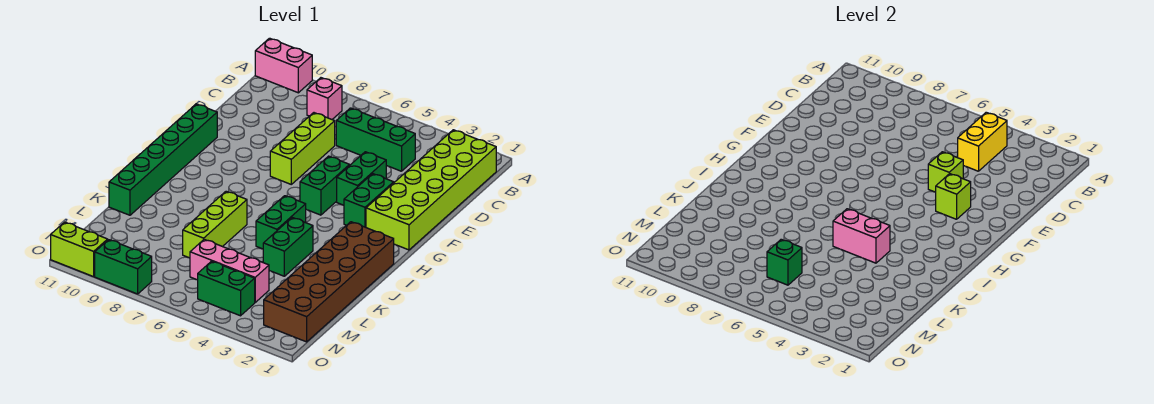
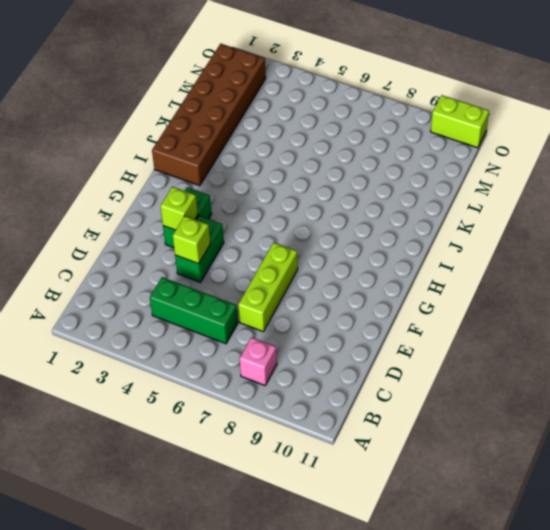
none -> pink 1x2 brick [255,38,312,93]
none -> lime 2x6 brick [366,130,496,250]
none -> green 1x2 brick [300,156,350,215]

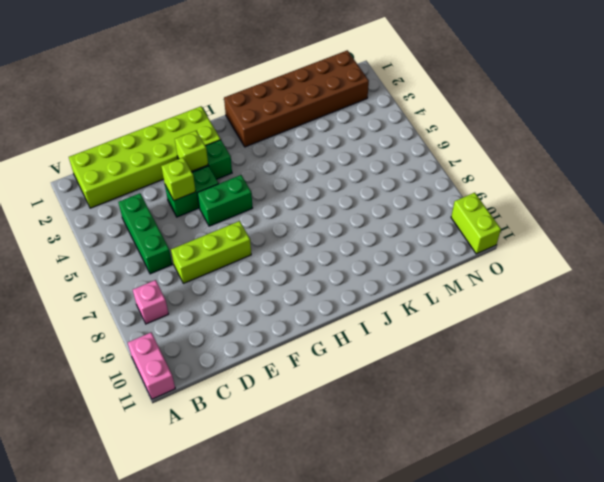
none -> green 1x6 brick [109,104,217,215]
none -> green 1x2 brick [256,196,306,249]
none -> green 1x2 brick [263,218,313,276]

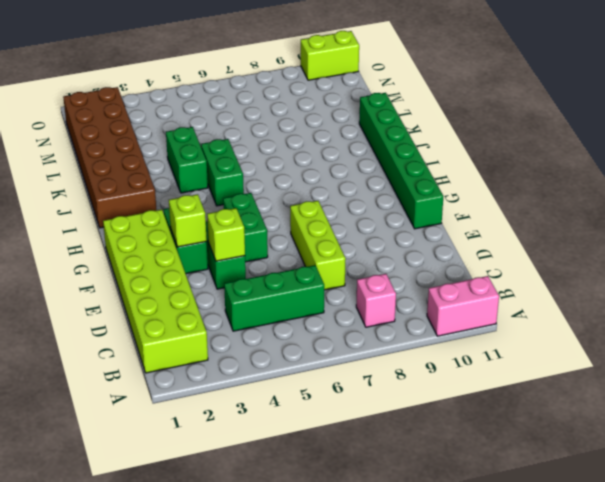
none -> lime 1x3 brick [183,191,247,258]
none -> pink 1x3 brick [190,239,269,302]
none -> green 1x2 brick [198,261,255,316]

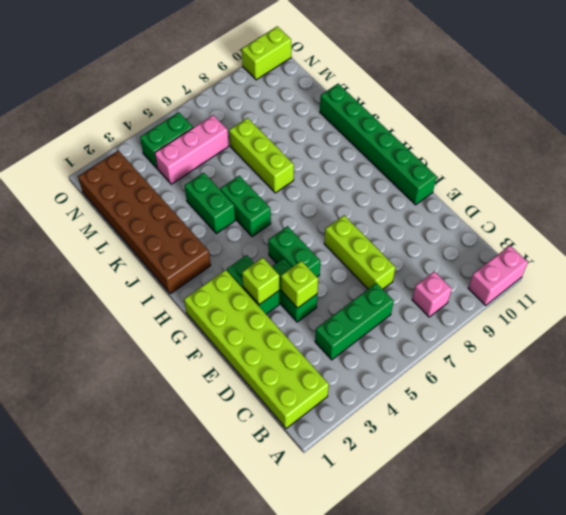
none -> green 1x2 brick [95,240,152,294]
none -> yellow 1x2 brick [958,112,1007,171]
none -> pink 1x2 brick [833,209,890,263]

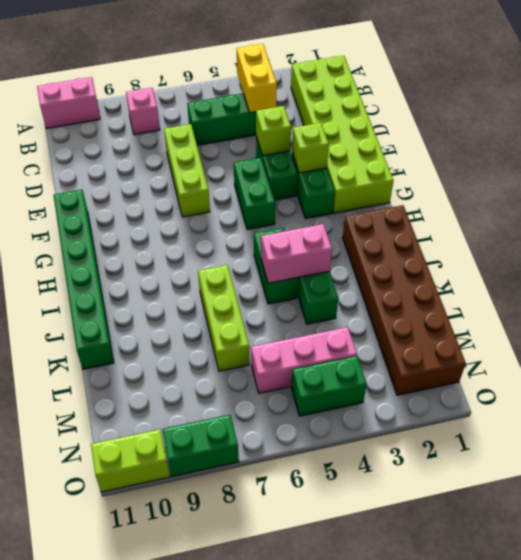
none -> green 1x1 brick [767,239,802,285]

